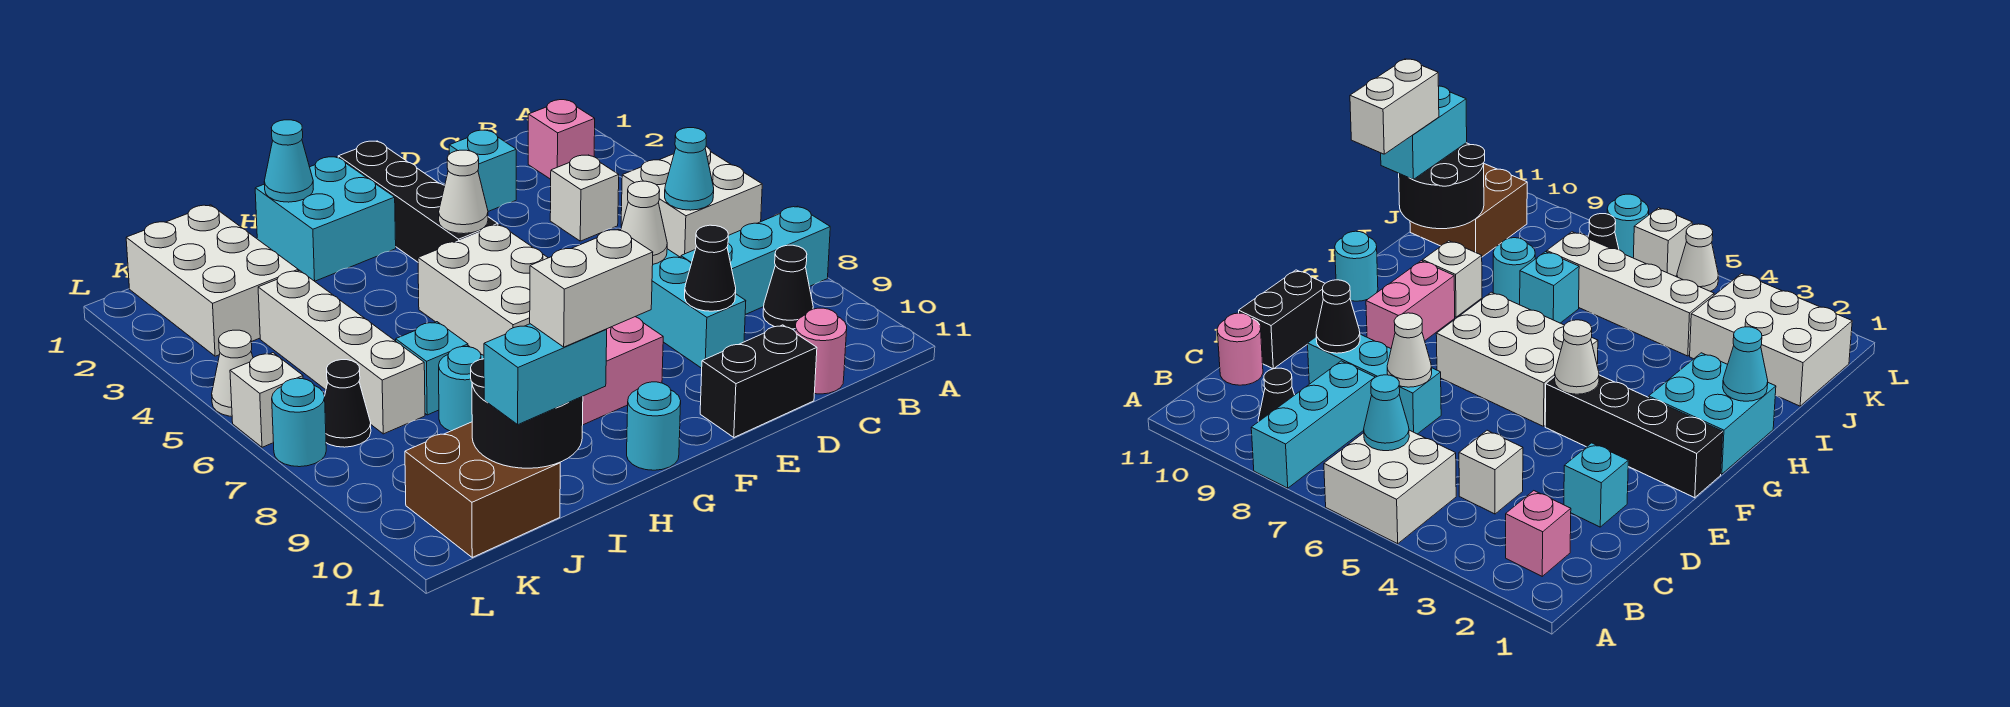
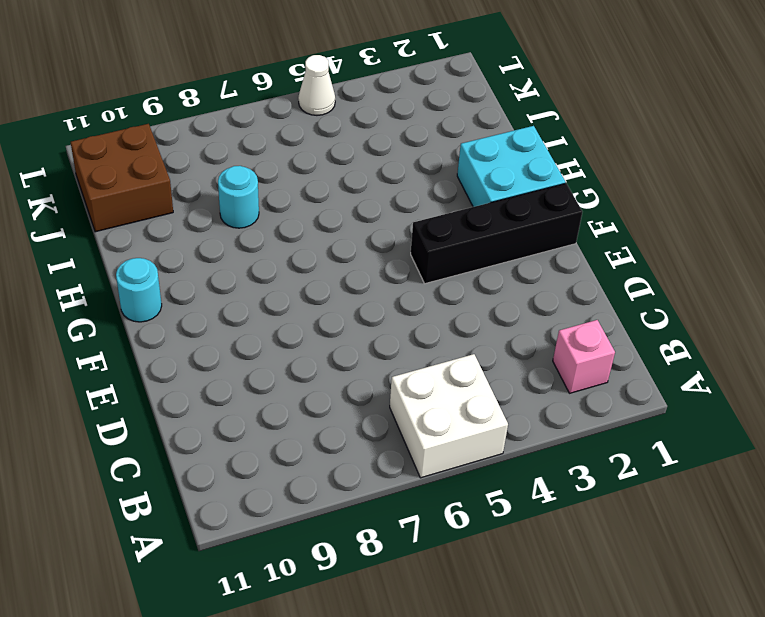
none -> cyan 1x3 brick [681,206,830,315]
none -> black 1x1 cone [763,245,813,329]
none -> white 1x1 brick [550,155,619,241]
none -> pink 1x1 round brick [795,308,847,394]

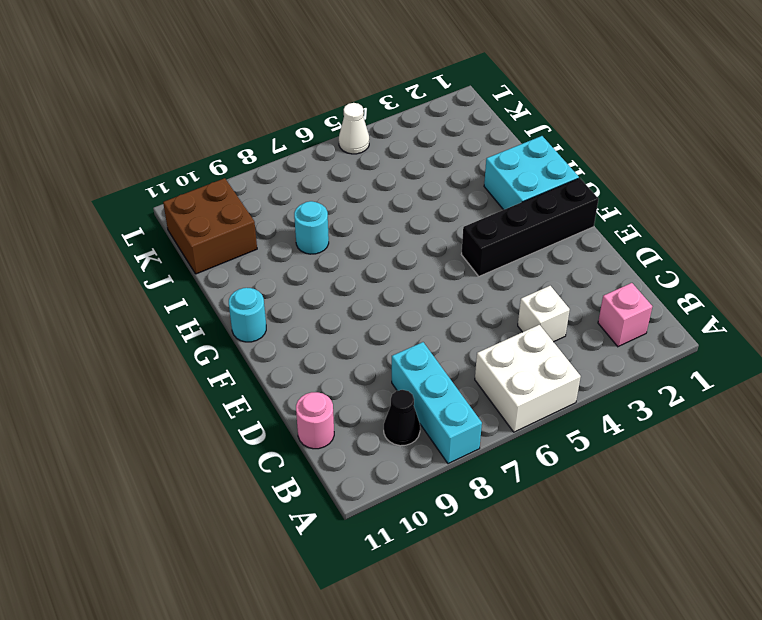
none -> cyan 1x1 brick [449,130,516,211]
none -> cyan 1x3 brick [636,249,746,368]
none -> black 1x2 brick [700,325,817,437]
none -> white 2x3 brick [418,225,548,355]

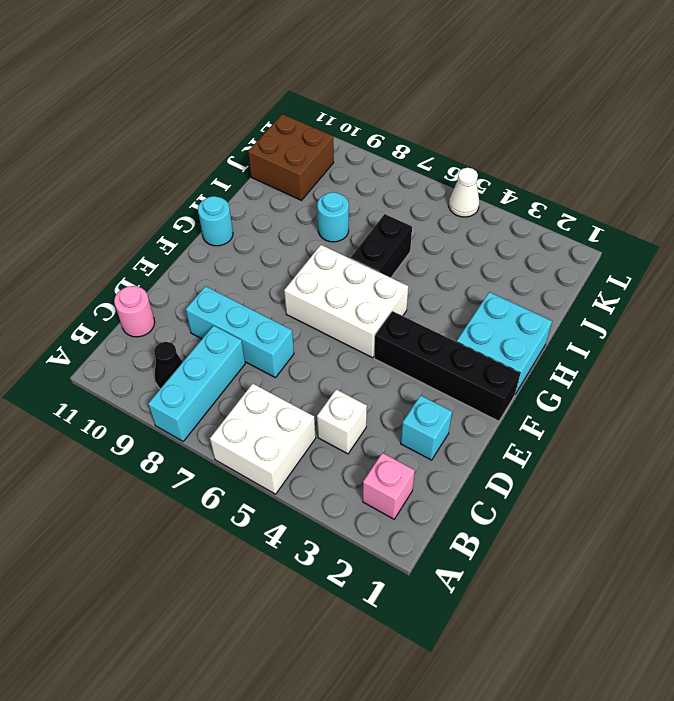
black 1x2 brick [351,214,412,278] -> black 1x2 brick moved to [700,325,817,437]
none -> pink 1x2 brick [583,317,663,425]
none -> white 1x1 brick [1423,241,1482,317]
none -> cyan 1x1 brick [396,322,468,415]
none -> white 2x3 brick [126,205,298,356]

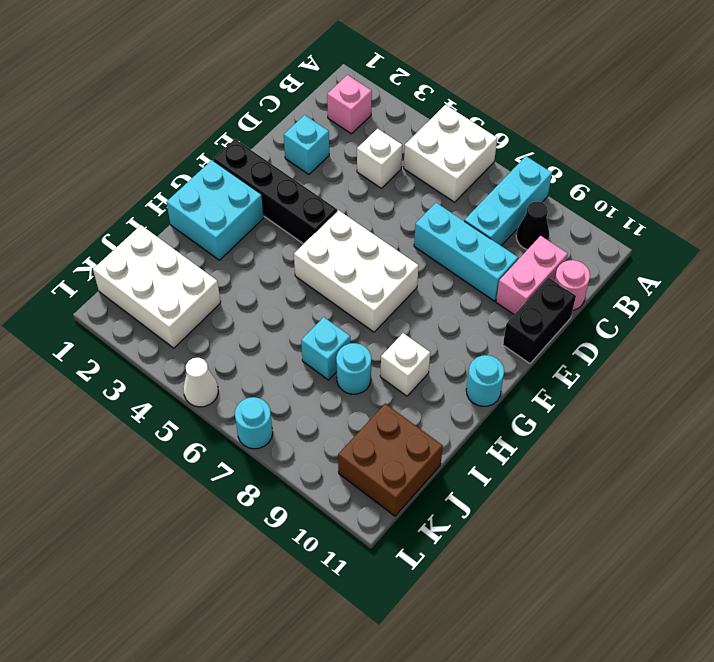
pink 1x2 brick [496,236,568,315] -> pink 1x2 brick moved to [583,317,663,425]
none -> white 1x4 brick [258,270,425,434]
none -> black 1x1 cone [325,360,371,447]
none -> white 1x1 brick [230,353,303,447]
none -> cyan 1x1 cone [665,128,714,210]

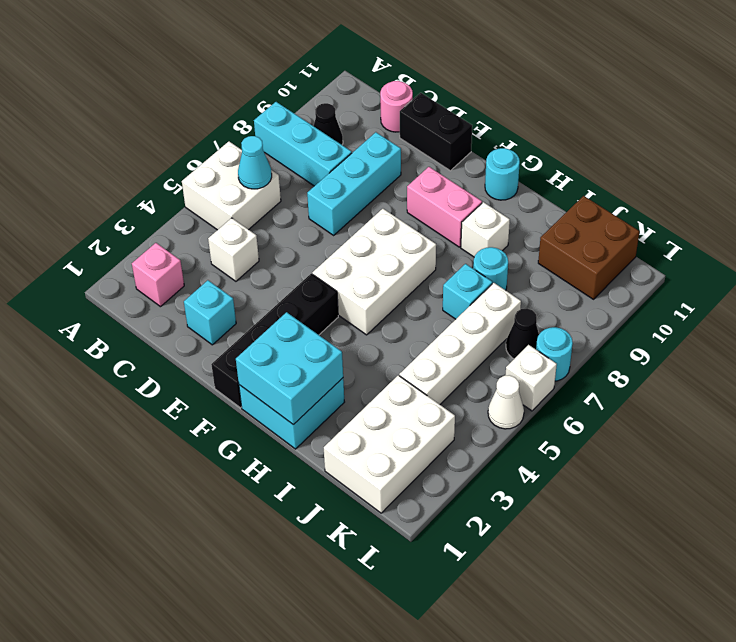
cyan 2x2 brick [236,312,343,425] -> cyan 1x1 cone [264,120,313,202]
none -> white 1x1 cone [621,181,667,264]
none -> black 1x1 cone [685,225,736,311]
none -> white 1x1 cone [439,150,488,234]
none -> black 2x2 round brick [471,359,583,468]

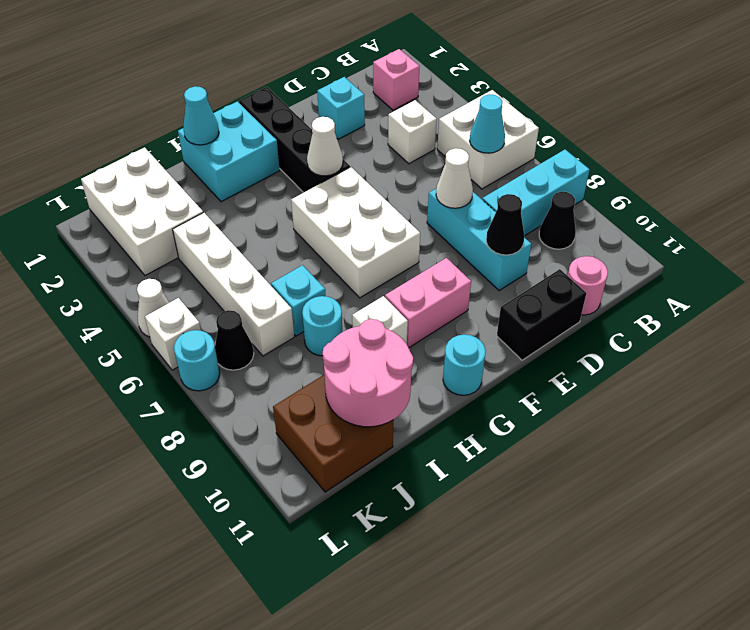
pink 2x2 round brick [322,319,413,427] -> black 2x2 round brick [471,359,583,468]
none -> cyan 1x2 brick [484,324,607,424]
none -> white 1x2 brick [530,229,653,347]

